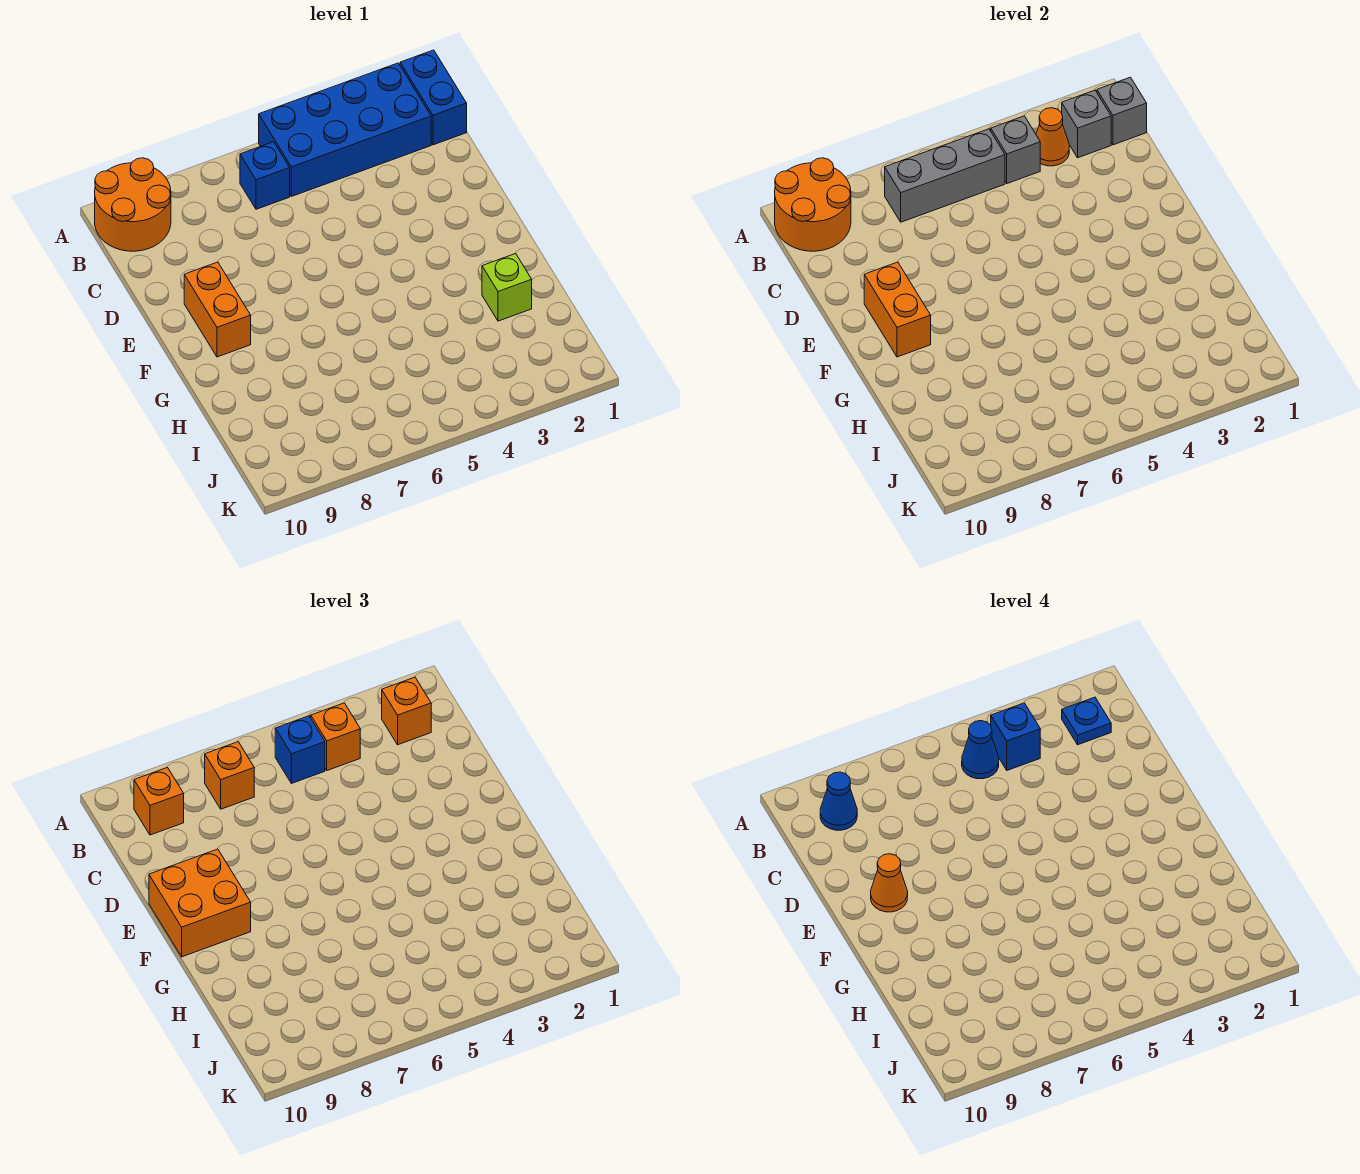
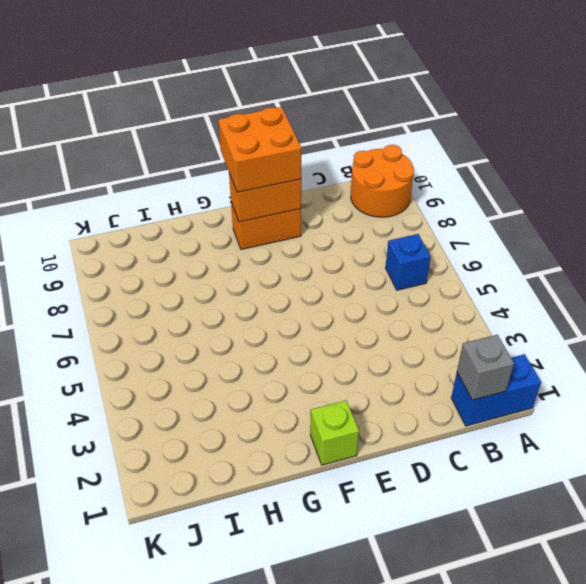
lime 1x1 brick [310,400,359,465] -> lime 1x1 brick moved to [482,254,532,321]
none -> blue 2x4 brick [259,63,431,196]
none -> orange 2x2 round brick [775,158,851,251]
none -> grey 1x1 brick [1062,90,1111,158]

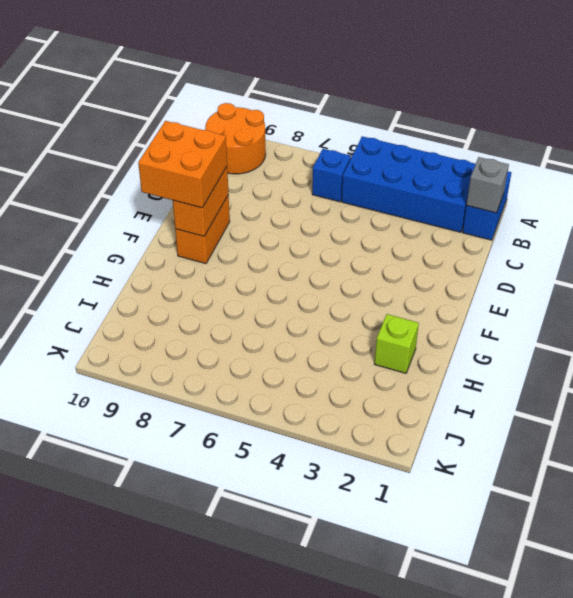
none -> orange 2x2 round brick [775,158,851,251]
none -> grey 1x1 brick [1062,90,1111,158]
none -> orange 1x1 cone [1036,108,1069,166]

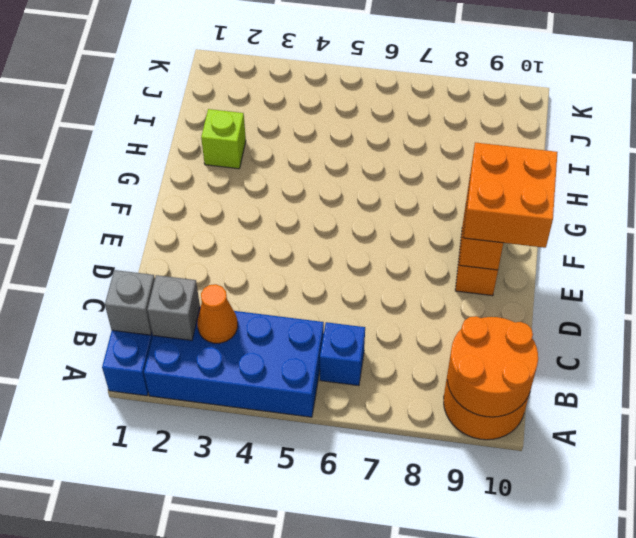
none -> grey 1x1 brick [991,116,1040,183]
none -> grey 1x3 brick [885,129,1005,222]
none -> orange 1x1 brick [382,677,431,745]

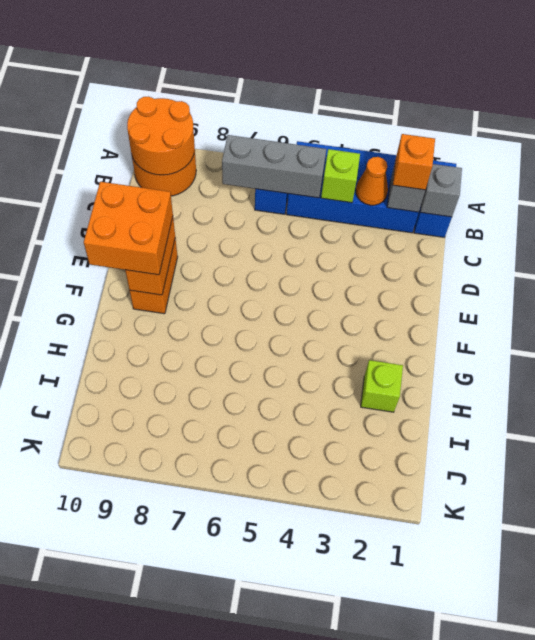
lime 1x1 brick [321,149,360,203] -> grey 1x1 brick [991,116,1040,183]
none -> orange 1x1 brick [311,703,360,770]
none -> blue 1x1 brick [275,716,325,783]
none -> orange 1x1 brick [205,742,254,809]

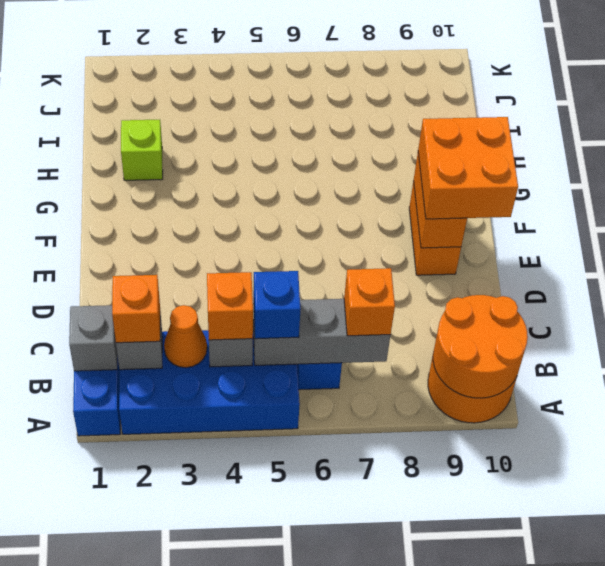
none -> orange 1x1 brick [134,768,184,835]
none -> blue 1x1 plate [1062,697,1111,745]
none -> blue 1x1 brick [991,703,1040,770]

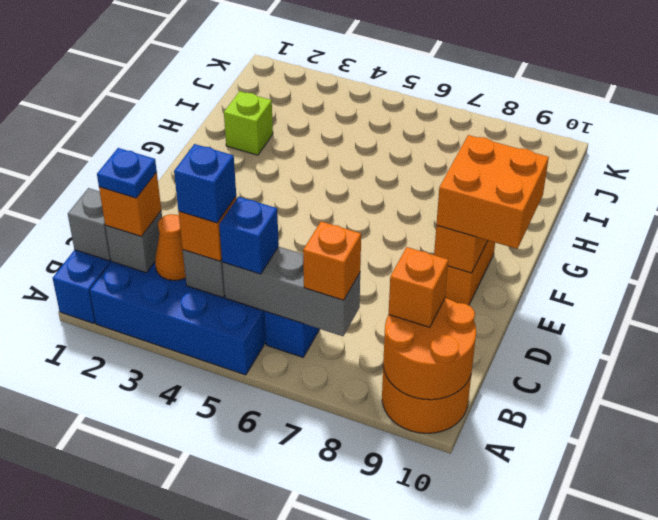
none -> blue 1x1 cone [962,721,999,779]
none -> blue 1x1 cone [820,772,857,830]
none -> orange 1x1 cone [871,854,908,912]

